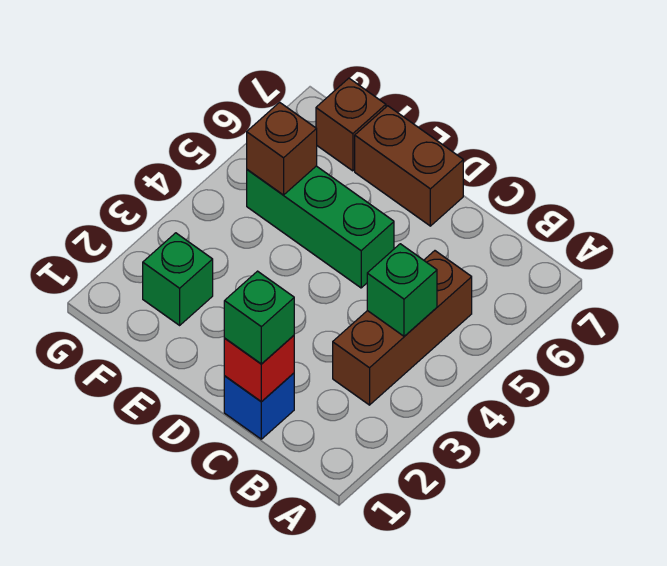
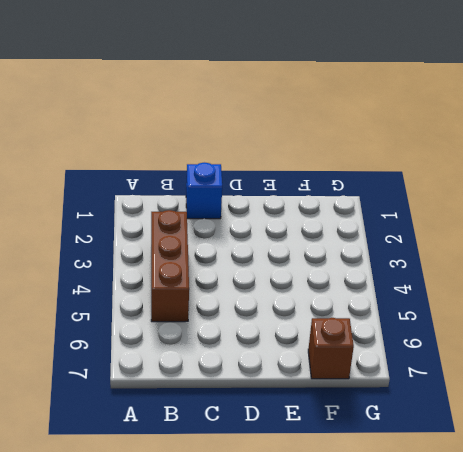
none -> green 1x3 brick [247,166,394,288]
none -> brown 1x2 brick [355,106,463,226]

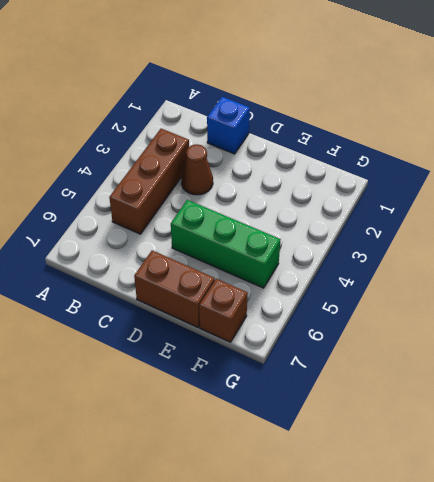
brown 1x1 cone [181,144,213,195] -> none
none -> green 1x1 brick [143,233,213,325]
none -> green 1x1 brick [367,244,437,336]

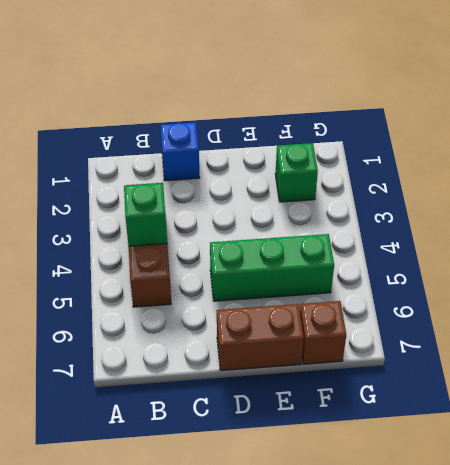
none -> red 1x1 brick [224,335,294,402]
none -> brown 1x1 brick [247,102,317,195]

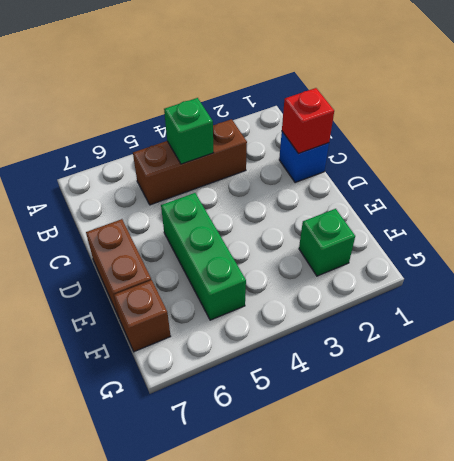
none -> brown 1x1 brick [247,102,317,195]
none -> green 1x1 brick [224,271,294,364]

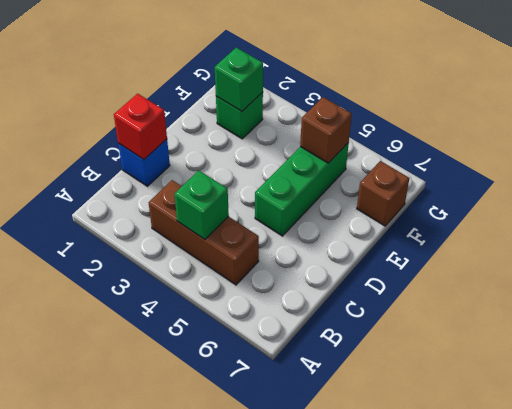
green 1x1 brick [215,47,263,111] -> green 1x1 brick moved to [224,271,294,364]
none -> brown 1x2 brick [355,106,463,226]

